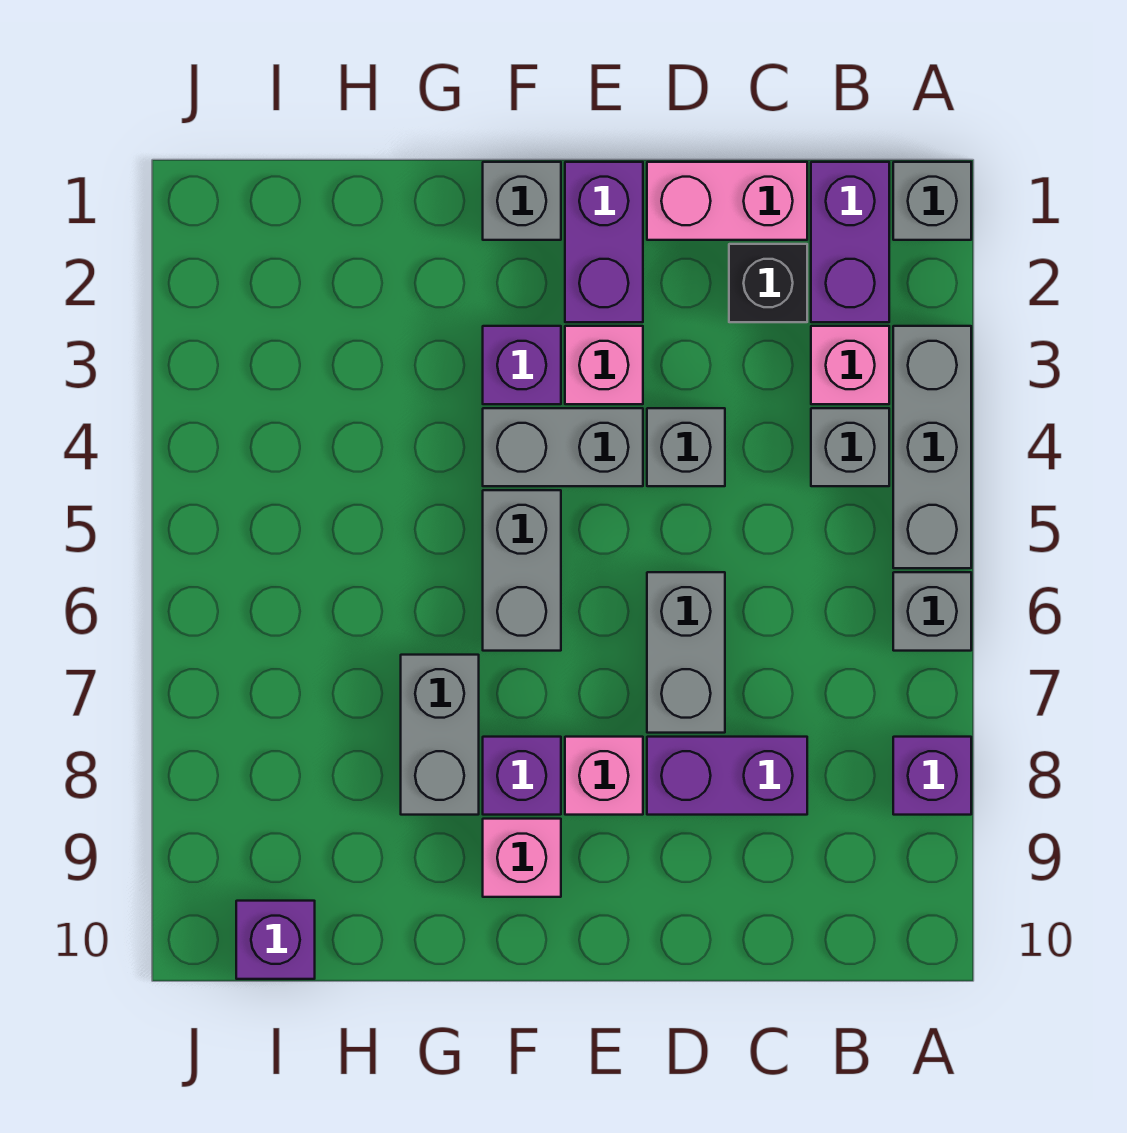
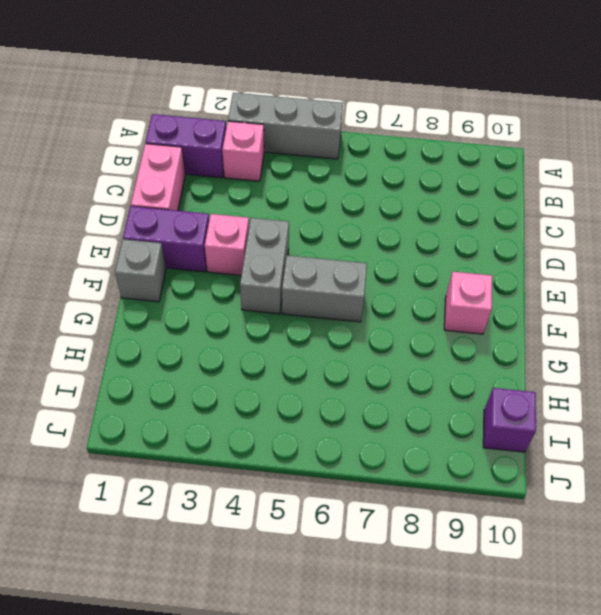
none -> grey 1x1 brick [893,162,971,240]
none -> grey 1x1 brick [893,572,971,651]
none -> purple 1x1 brick [893,737,971,815]

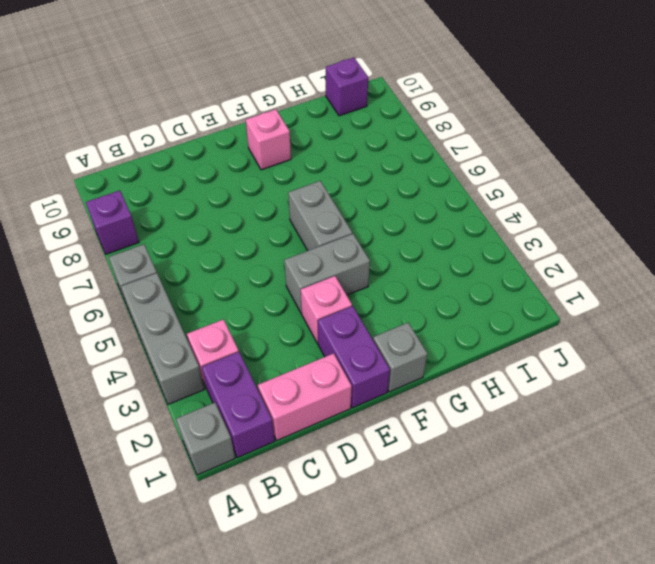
none -> grey 1x1 brick [811,408,889,486]
none -> black 1x1 brick [729,244,807,322]
none -> purple 1x2 brick [647,737,807,815]

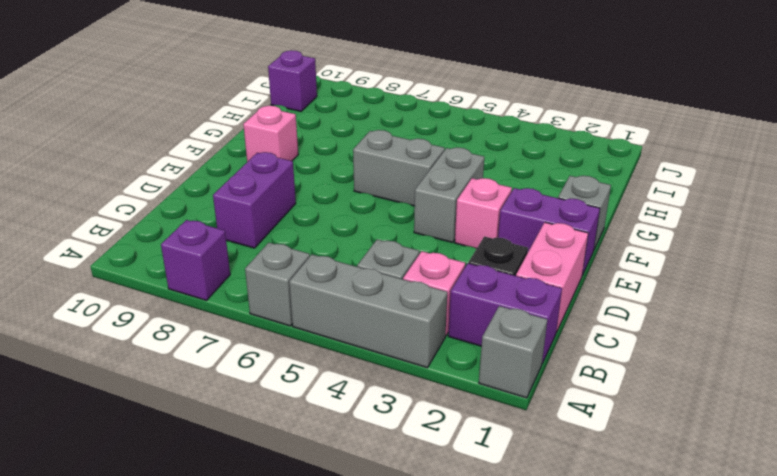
none -> grey 1x1 brick [647,408,725,486]
none -> grey 1x2 brick [647,572,725,733]
none -> pink 1x1 brick [565,737,643,815]

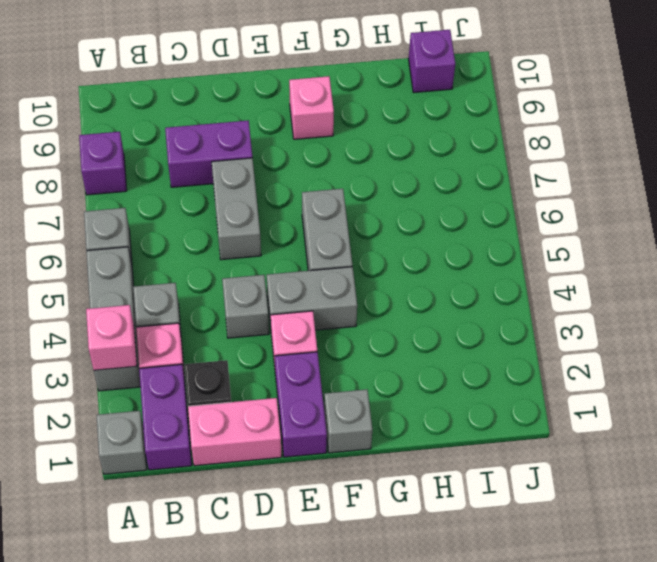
pink 1x1 brick [86,305,137,370] -> pink 1x1 brick moved to [565,737,643,815]
none -> purple 1x1 brick [483,326,561,404]
none -> purple 1x1 brick [483,737,561,815]
none -> grey 1x2 brick [401,655,479,815]

